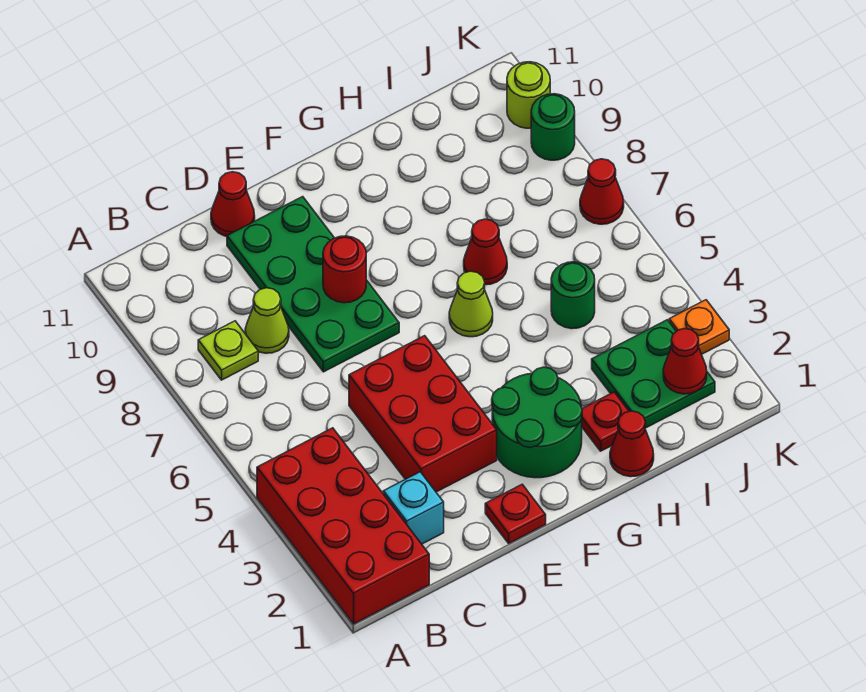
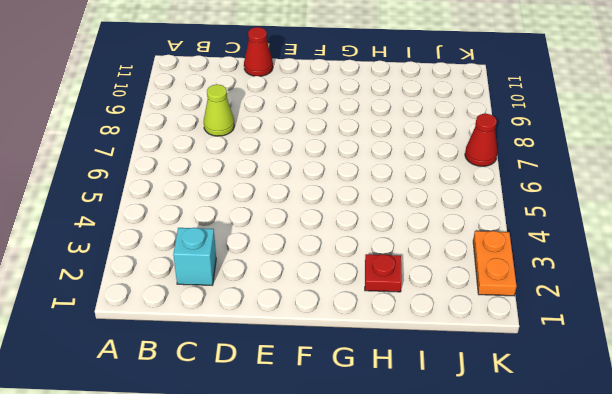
orange 1x2 plate [473,231,517,296] -> orange 1x1 plate [669,300,729,354]
none -> red 2x4 brick [257,428,429,624]
none -> lime 1x1 plate [198,321,258,380]
none -> red 2x3 brick [349,336,497,492]

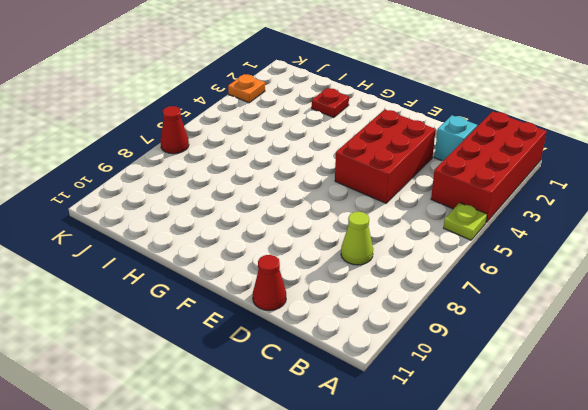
lime 1x1 plate [444,203,487,240] -> lime 1x1 plate moved to [198,321,258,380]
none -> green 2x4 plate [227,197,399,372]
none -> red 1x1 plate [485,484,546,543]
none -> green 2x2 round brick [492,367,582,478]

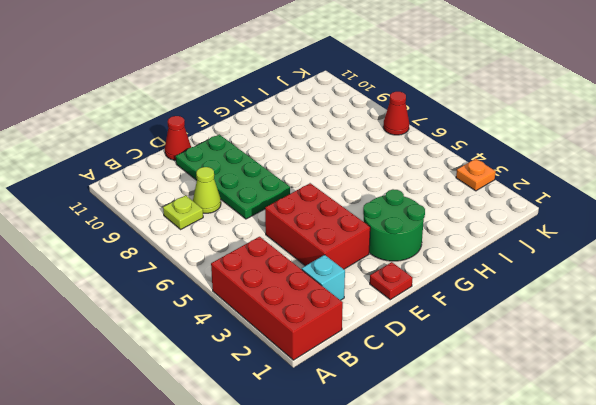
none -> lime 1x1 cone [449,271,493,337]
none -> red 1x1 cone [610,411,654,477]
none -> red 1x1 plate [582,392,629,451]

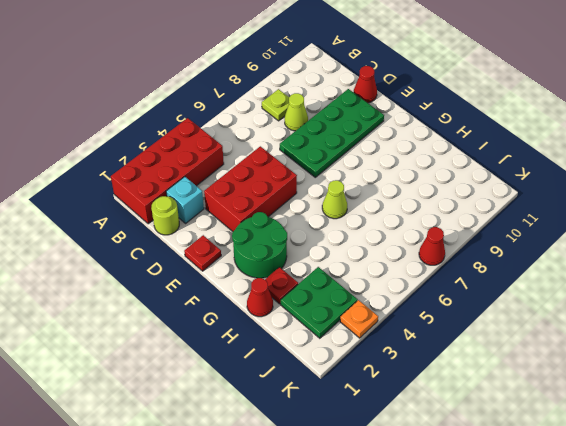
lime 1x1 round brick [151,196,179,235] -> lime 1x1 round brick moved to [507,62,550,128]
none -> red 1x1 cone [464,219,507,285]
none -> green 1x1 round brick [551,262,595,329]
none -> green 1x1 round brick [531,94,575,160]

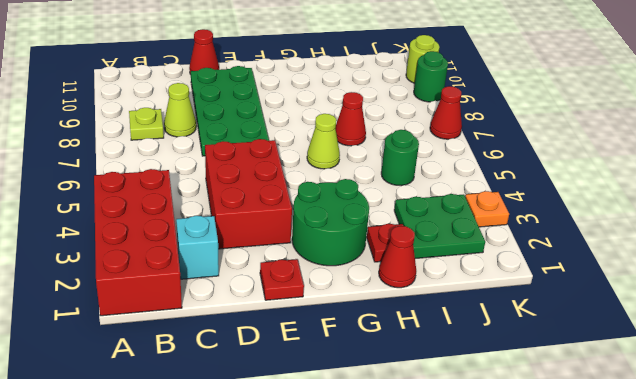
none -> red 1x1 round brick [323,236,366,303]
none -> red 1x1 cone [663,329,707,394]

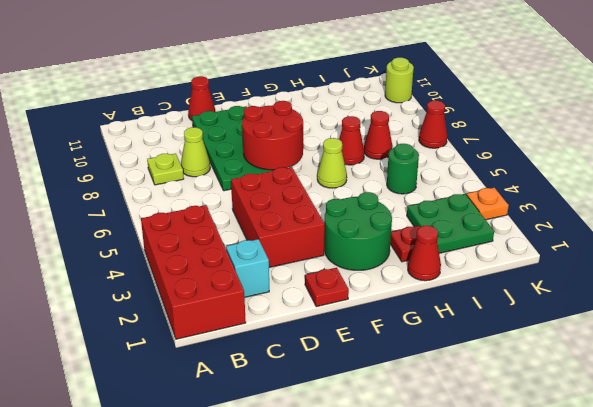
red 2x2 round brick [242,101,303,170] -> red 1x1 round brick [323,236,366,303]
red 1x1 cone [364,111,393,159] -> red 1x1 cone moved to [663,329,707,394]
none -> green 1x1 round brick [531,94,575,160]

